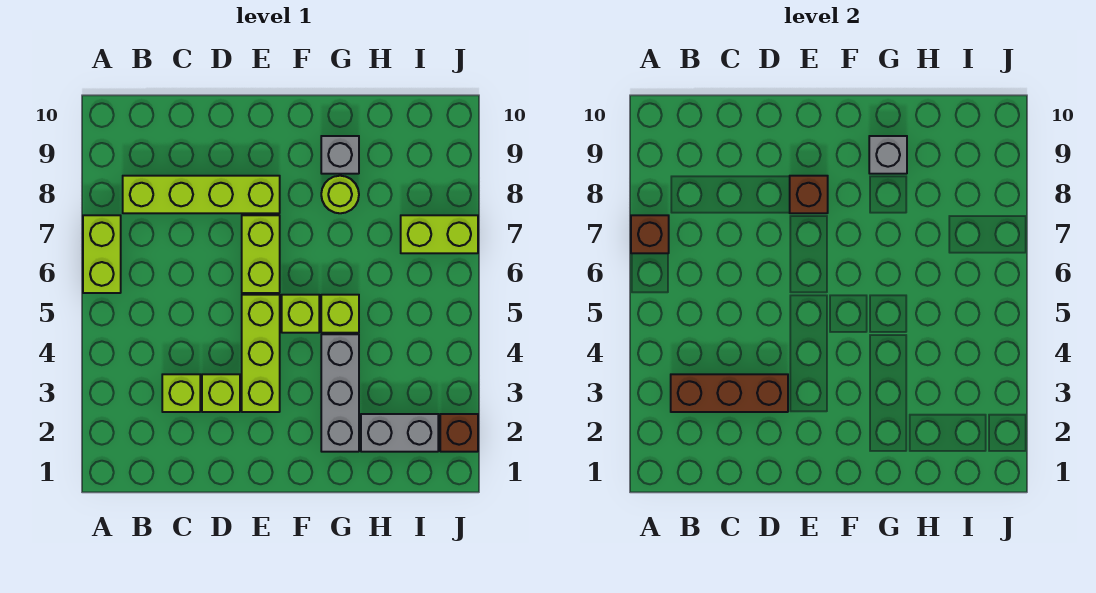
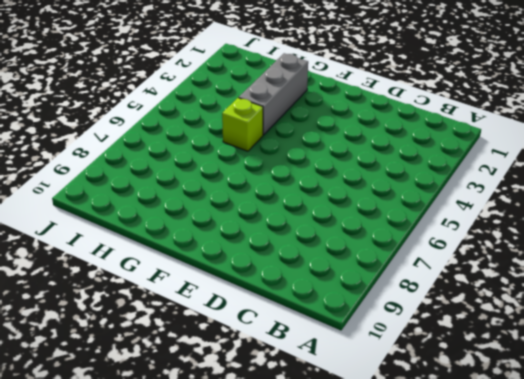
none -> lime 1x2 brick [83,215,121,293]
none -> lime 1x4 brick [123,176,280,213]
none -> lime 1x1 brick [162,374,200,412]

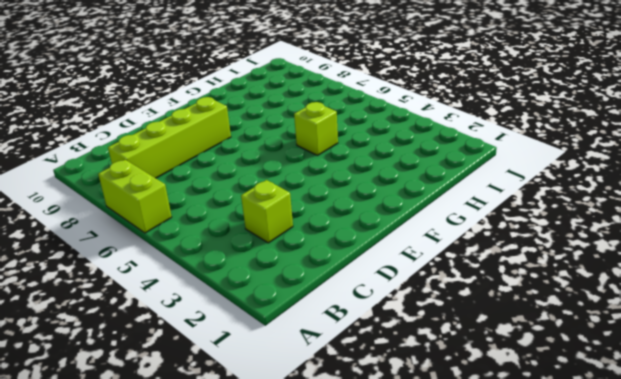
none -> lime 1x1 brick [202,374,240,412]
none -> lime 1x3 brick [242,295,280,412]
none -> lime 1x2 brick [242,215,280,293]

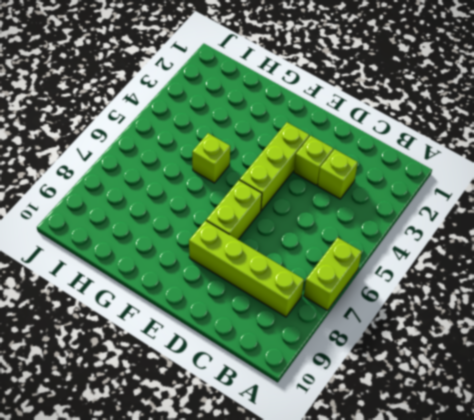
none -> lime 1x1 brick [282,295,319,333]
none -> grey 1x3 brick [321,334,359,452]
none -> lime 1x1 round brick [321,176,359,213]

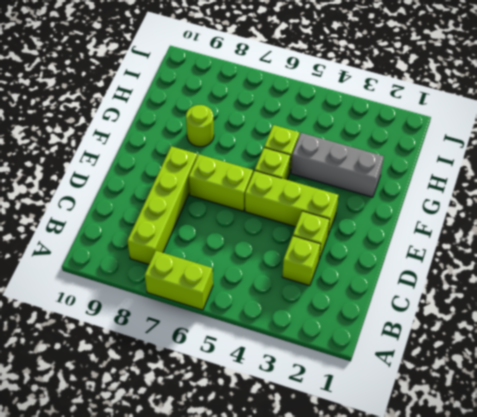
none -> grey 1x1 brick [321,136,359,174]
none -> grey 1x2 brick [361,414,438,452]
none -> lime 1x2 brick [401,215,478,253]

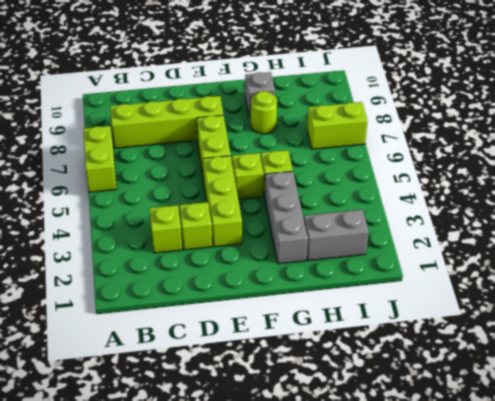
none -> brown 1x1 brick [440,414,478,452]
none -> brown 1x1 brick [631,215,669,253]
none -> brown 1x3 brick [671,374,788,412]

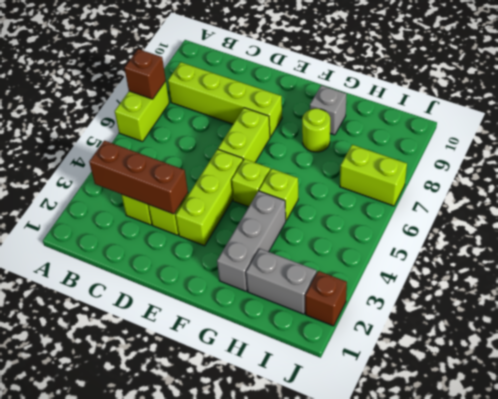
none -> brown 1x1 brick [790,176,828,213]
none -> grey 1x1 brick [869,136,907,174]

